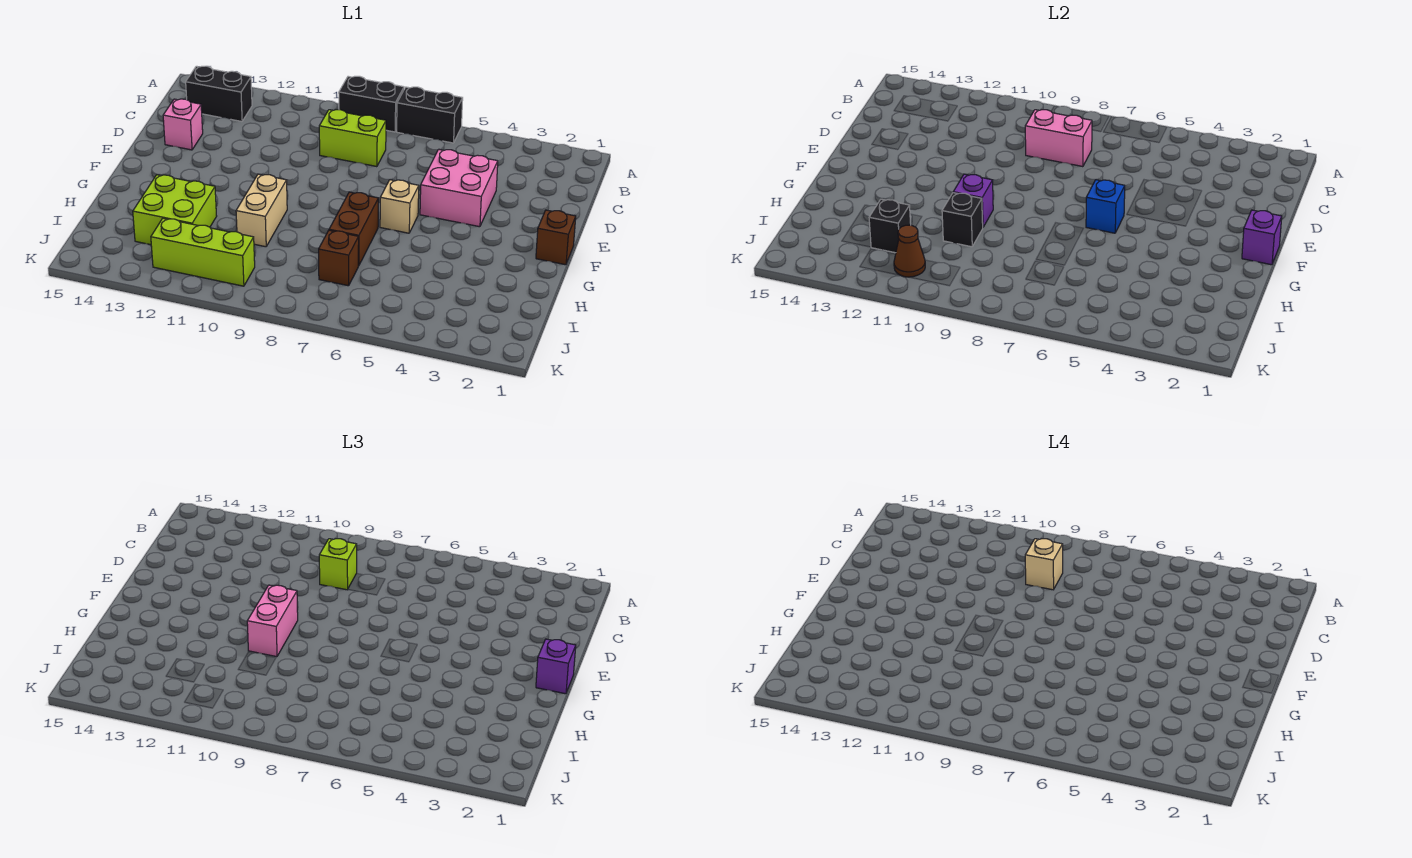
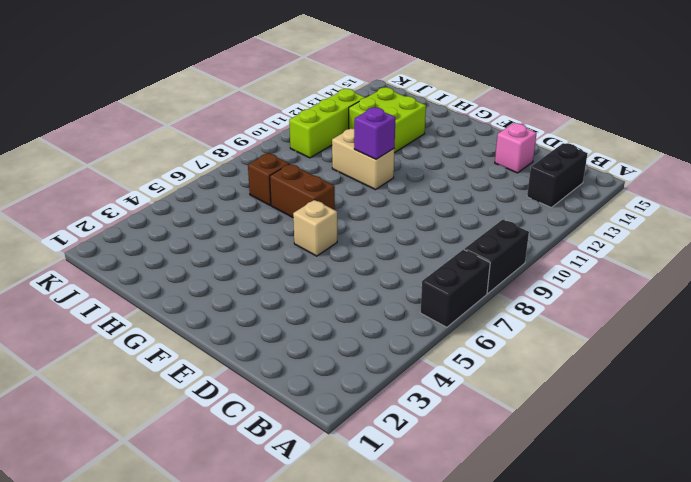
none -> lime 1x2 brick [319,110,386,167]
none -> pink 2x2 brick [420,149,498,227]
none -> brown 1x1 brick [536,210,576,265]

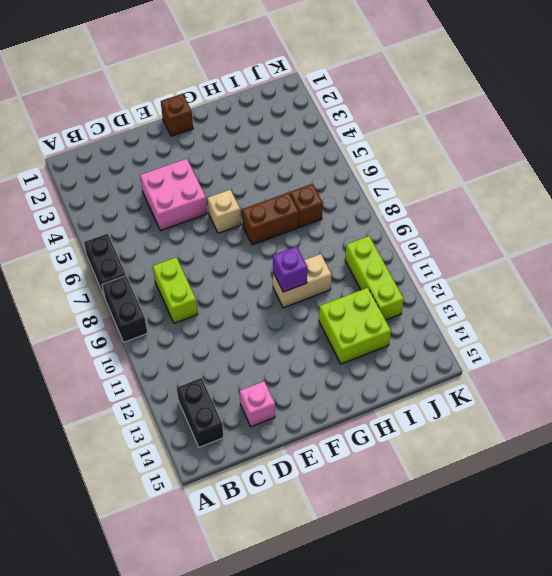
none -> pink 1x2 brick [1025,110,1092,167]
none -> purple 1x1 brick [1242,210,1282,265]
none -> blue 1x1 brick [1086,180,1125,233]

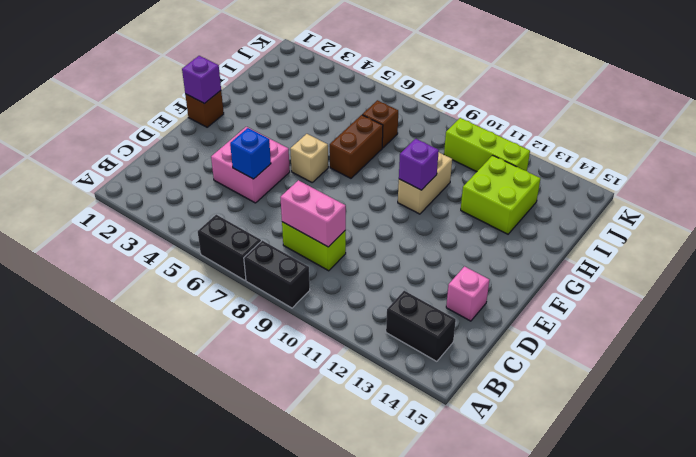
blue 1x1 brick [230,128,271,179] -> blue 1x1 brick moved to [1086,180,1125,233]
none -> black 1x1 brick [942,193,983,247]
none -> black 1x1 brick [869,199,911,253]
none -> brown 1x1 cone [894,225,925,277]

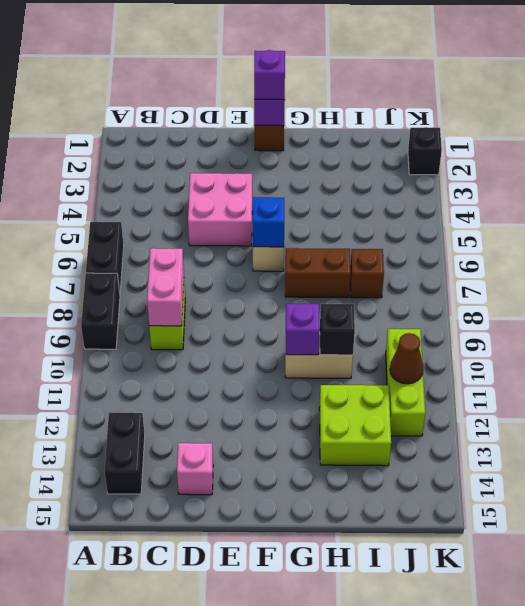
black 1x1 brick [408,127,442,175] -> black 1x1 brick moved to [869,199,911,253]
none -> lime 1x1 brick [319,539,357,590]
none -> pink 1x2 brick [247,585,298,657]
none -> tan 1x1 brick [1025,539,1063,590]

